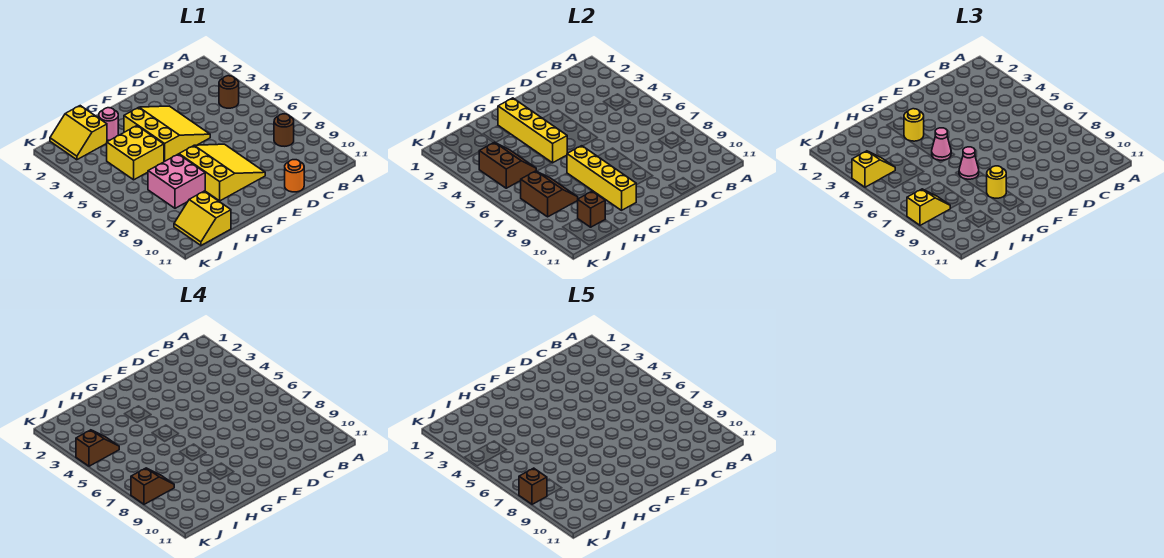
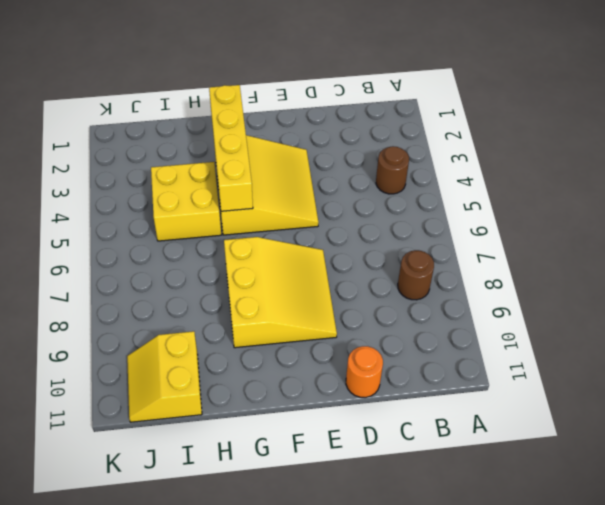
none -> pink 1x1 round brick [99,108,118,140]
none -> pink 2x2 brick [148,154,205,208]
none -> yellow 2x2 slope [50,106,107,160]

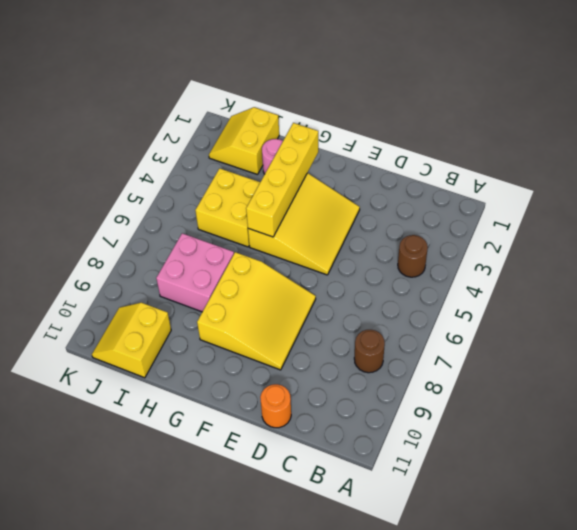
none -> yellow 1x4 brick [567,146,636,210]
none -> brown 2x2 slope [479,142,536,188]
none -> brown 2x2 slope [521,171,578,217]

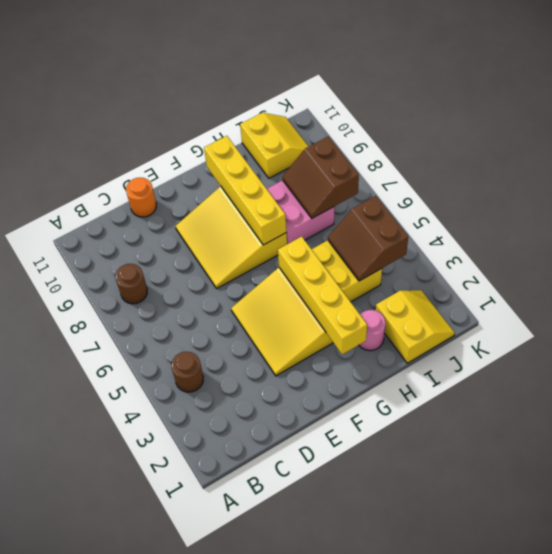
none -> brown 1x1 brick [578,191,605,227]
none -> yellow 1x1 round brick [904,109,924,141]
none -> pink 1x1 cone [932,128,951,160]

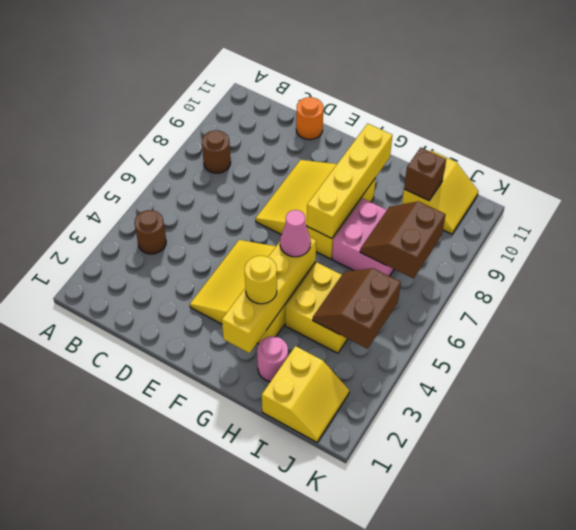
none -> pink 1x1 cone [959,147,979,179]
none -> yellow 1x1 round brick [987,166,1006,198]
none -> yellow 1x2 slope [852,151,895,187]

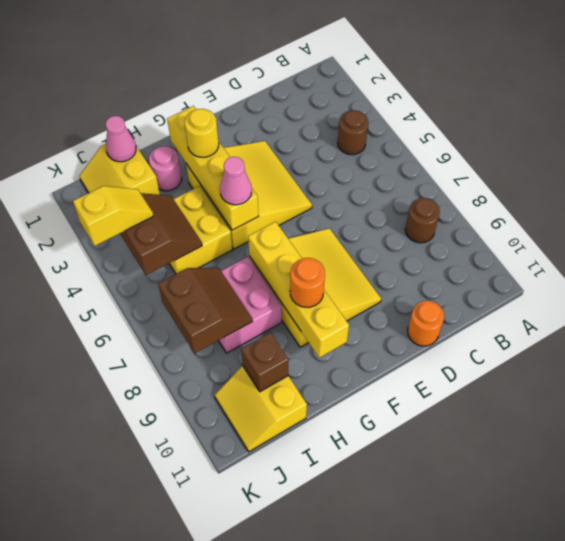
orange 1x1 round brick [290,258,325,307] -> yellow 1x1 round brick [987,166,1006,198]
pink 1x1 cone [105,116,136,162] -> pink 1x1 cone moved to [959,147,979,179]
none -> yellow 1x2 slope [907,189,950,225]
none -> brown 1x2 slope [76,430,119,466]
none -> brown 1x2 slope [131,468,174,504]

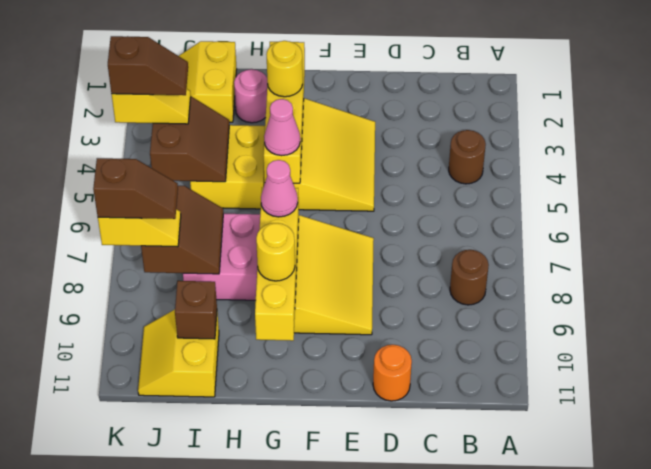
none -> brown 1x1 brick [519,468,547,504]

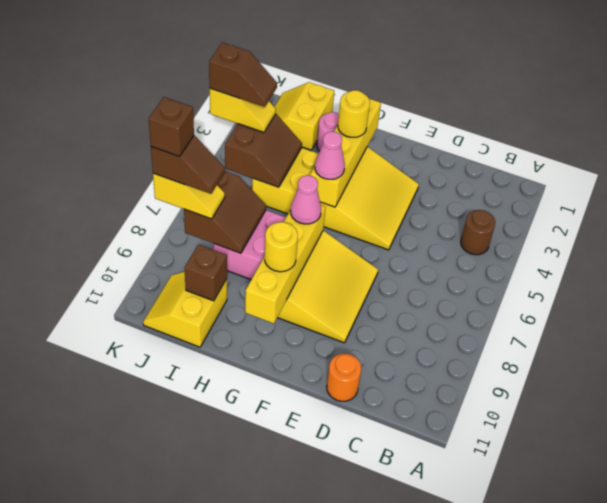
none -> brown 1x1 round brick [274,114,294,146]

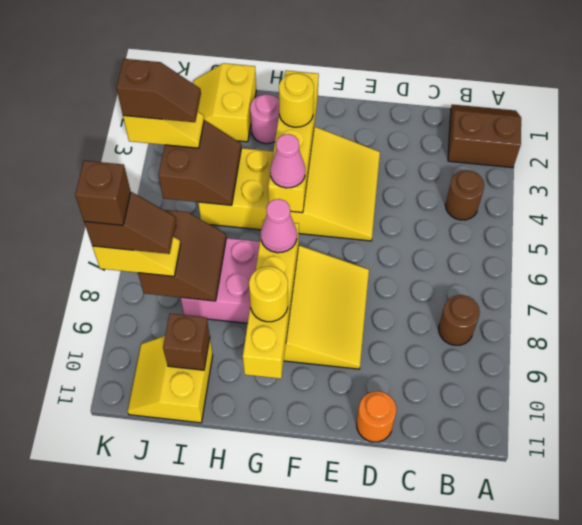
brown 2x2 slope [448,105,521,168] -> none

